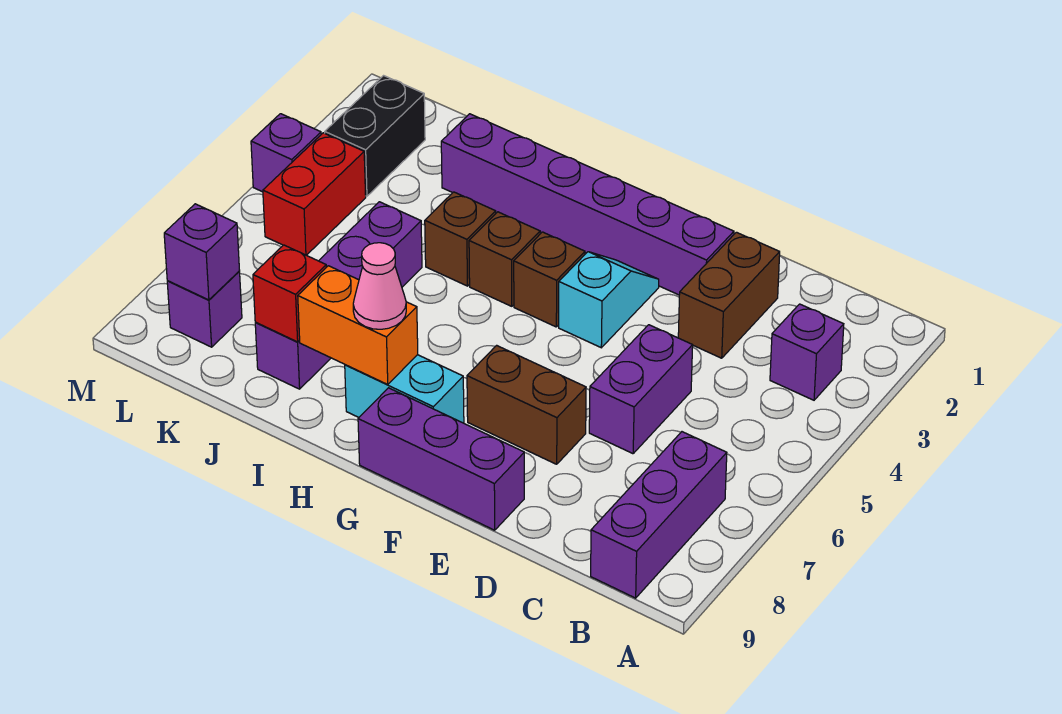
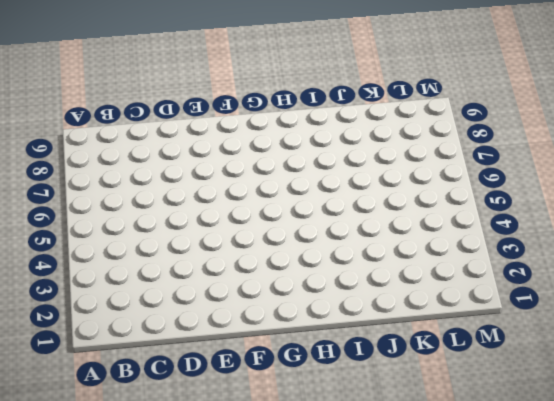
none -> purple 1x1 brick [770,304,844,400]
none -> purple 1x3 brick [591,432,727,598]
none -> brown 1x2 brick [678,232,780,358]

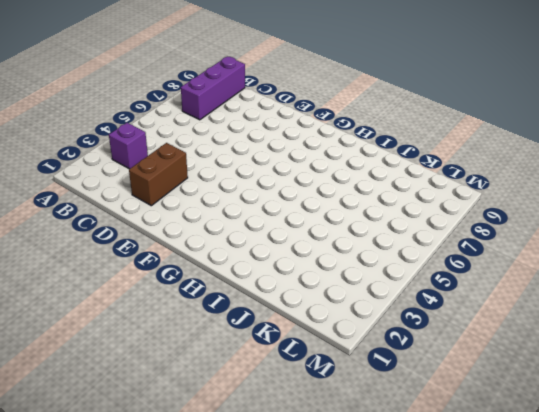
none -> purple 1x2 brick [589,325,693,454]
none -> purple 1x6 brick [441,114,734,295]
none -> brown 1x2 brick [467,345,586,464]

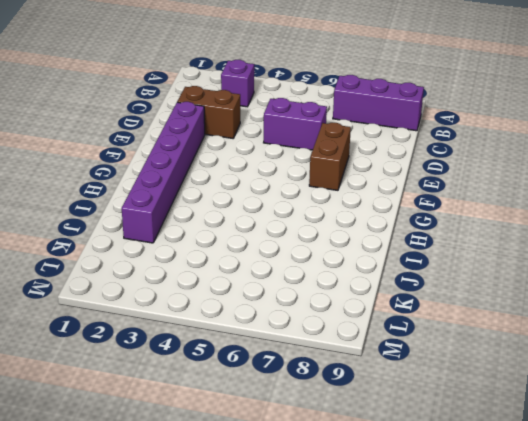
none -> purple 1x3 brick [358,388,524,530]
none -> cyan 1x2 slope [559,252,659,348]
none -> brown 1x1 brick [514,232,585,327]

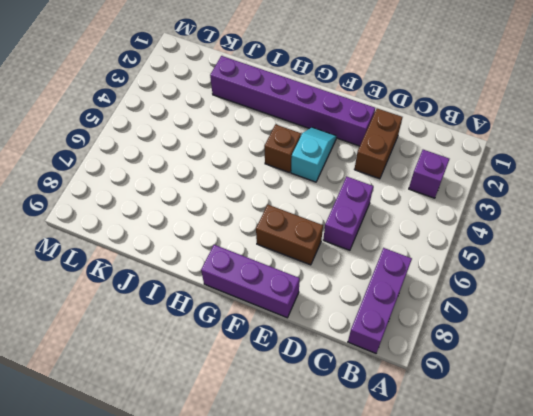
none -> cyan 1x2 brick [345,355,464,423]
none -> brown 1x1 brick [469,212,540,306]
none -> brown 1x1 brick [425,192,496,286]

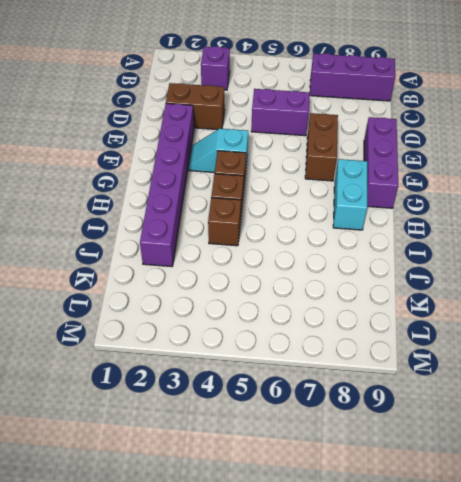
none -> purple 1x4 brick [255,202,422,389]
none -> black 1x2 brick [325,76,425,196]
none -> red 1x2 brick [263,133,366,255]

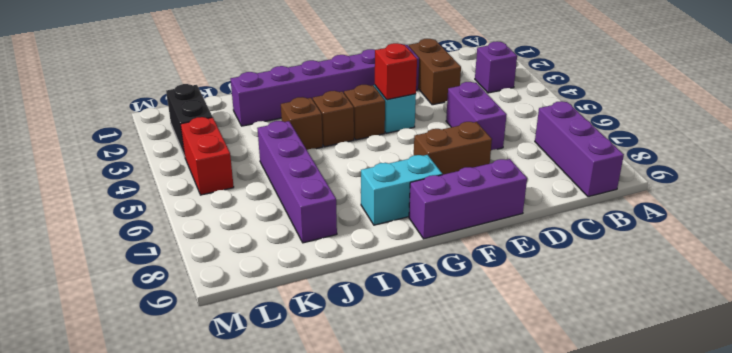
red 1x1 brick [375,43,417,100] -> red 1x1 brick moved to [253,245,326,342]
none -> purple 1x1 brick [167,272,242,347]
none -> purple 1x1 brick [251,114,321,192]
none -> orange 1x2 brick [298,266,418,384]

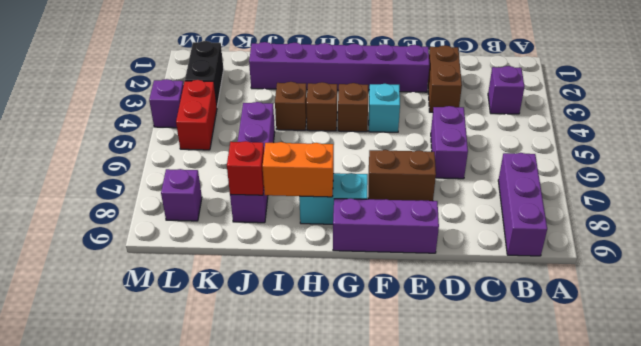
none -> purple 1x1 brick [164,204,240,300]
none -> pink 1x1 cone [353,243,406,329]

